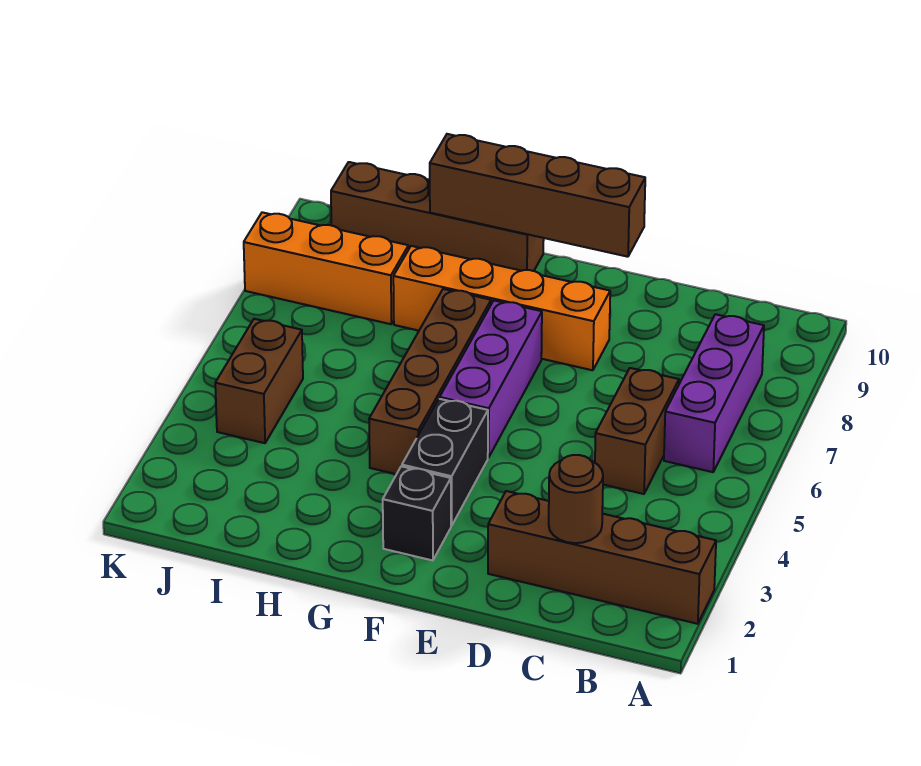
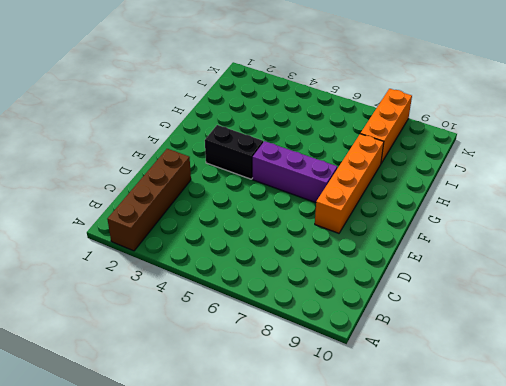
none -> purple 1x3 brick [664,314,764,472]
none -> brown 1x2 brick [595,368,679,494]
none -> black 1x1 brick [383,466,451,561]

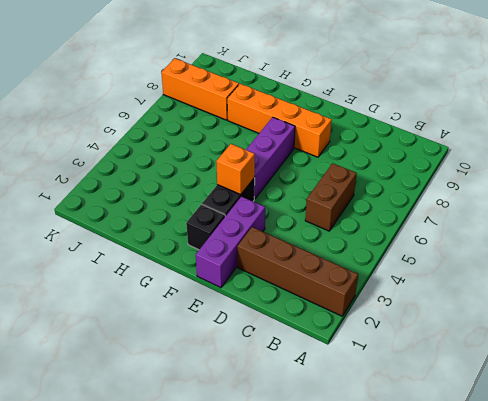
purple 1x3 brick [196,197,265,288] -> purple 1x3 brick moved to [664,314,764,472]
orange 1x1 brick [216,144,255,194] -> none
none -> brown 1x4 brick [369,289,491,474]
none -> brown 1x4 brick [331,162,544,271]
none -> brown 1x2 brick [215,319,303,443]

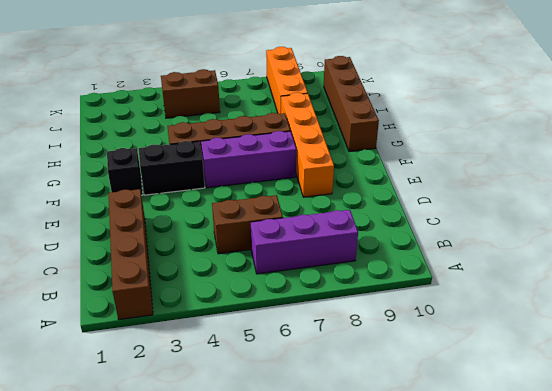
none -> brown 1x1 round brick [549,455,603,543]
none -> brown 1x4 brick [430,134,645,257]

